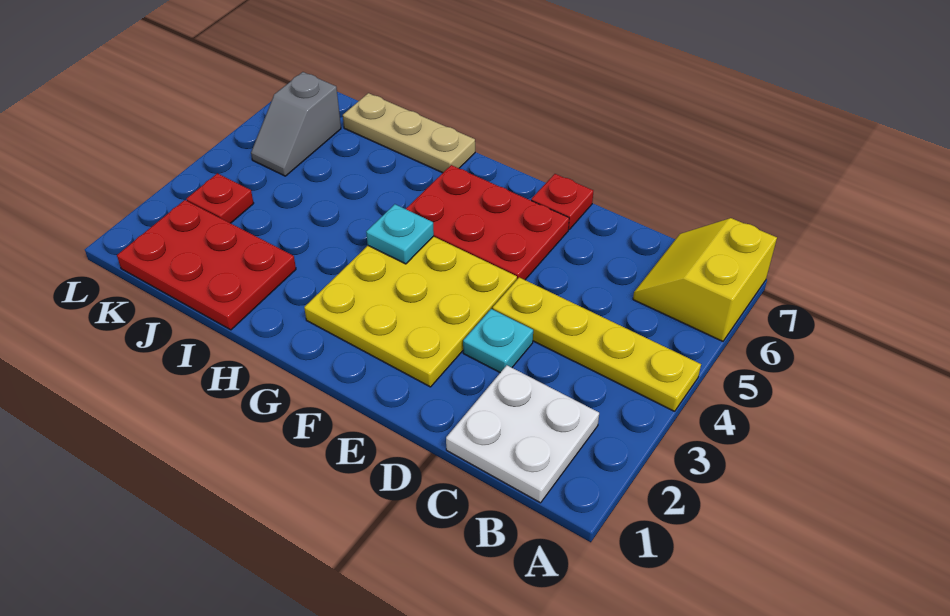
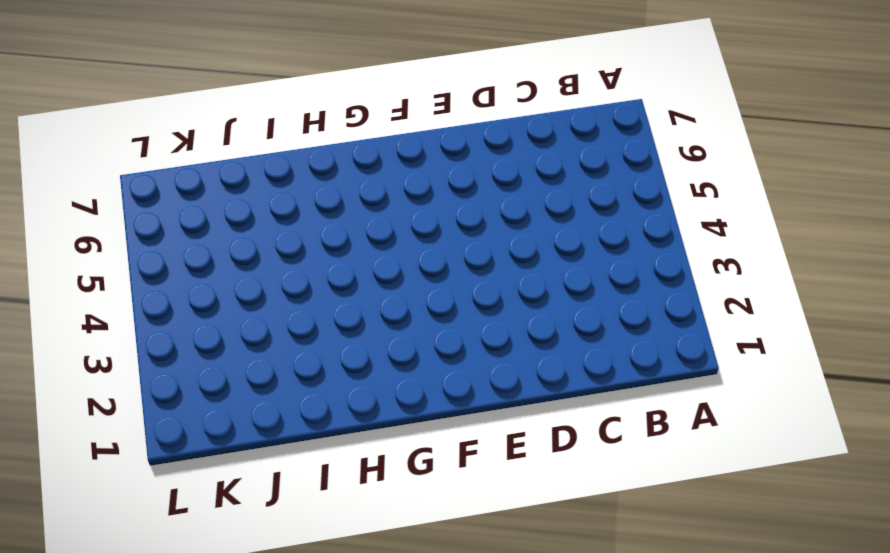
none -> yellow 1x4 plate [492,277,701,411]
none -> yellow 2x2 slope [633,218,777,341]
none -> white 2x2 plate [446,365,599,503]

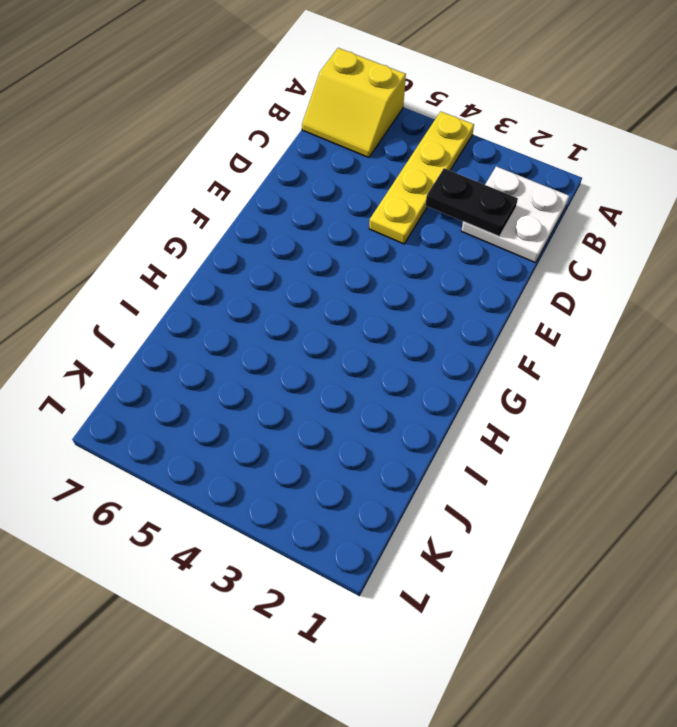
black 1x2 plate [426,168,518,236] -> none
none -> cyan 1x1 plate [463,309,533,373]
none -> yellow 3x3 plate [304,236,517,387]
none -> red 2x3 plate [406,165,569,280]

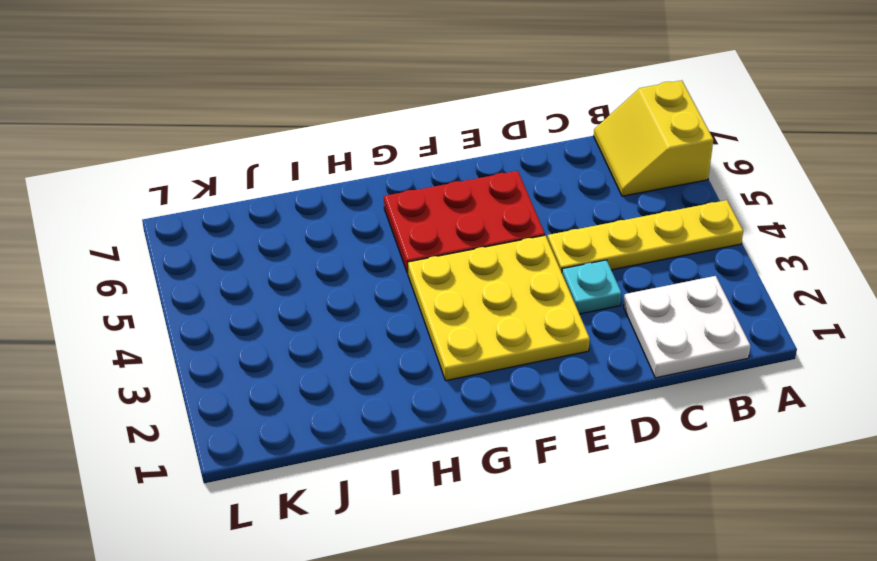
none -> red 1x1 plate [531,174,593,230]
none -> tan 1x3 plate [343,93,475,173]
none -> red 2x3 plate [117,200,296,330]

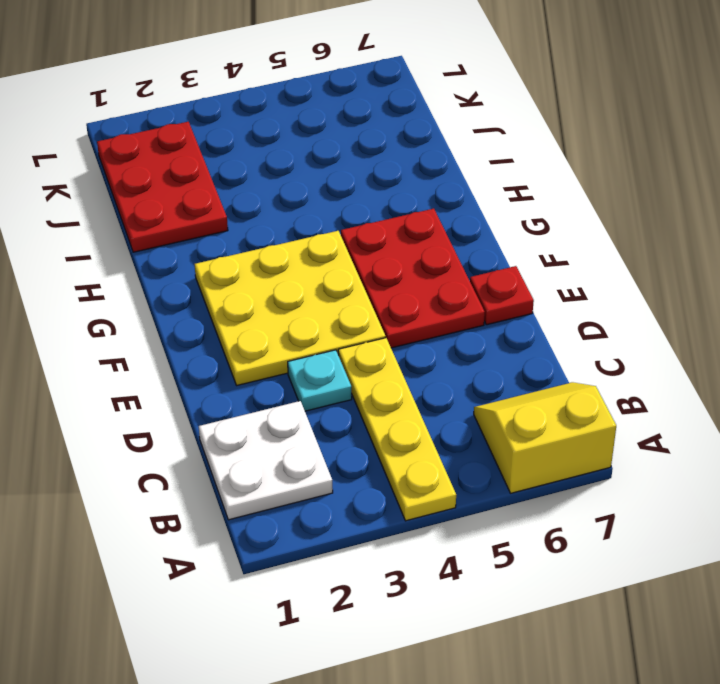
none -> tan 1x3 plate [343,93,475,173]
none -> red 1x1 plate [186,173,254,223]
none -> grey 1x2 slope [251,72,341,176]

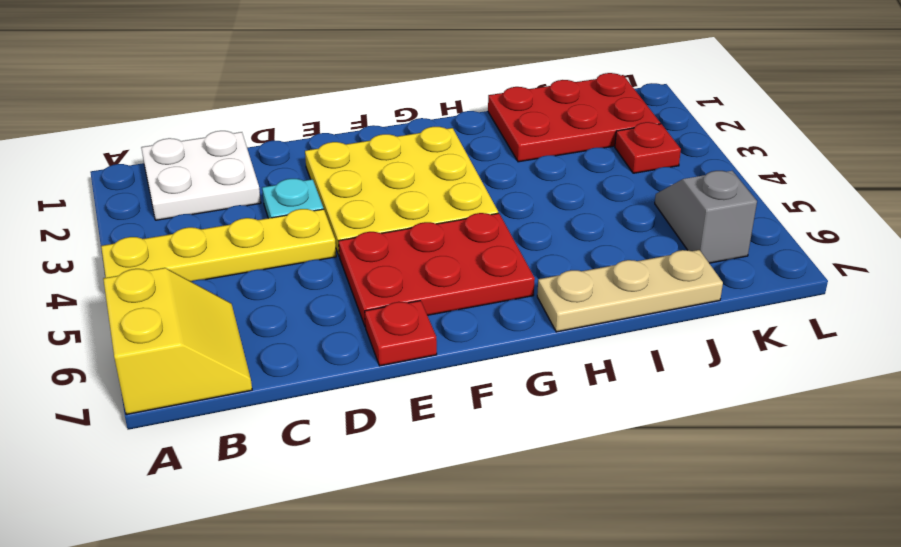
none -> cyan 1x1 plate [366,204,434,264]

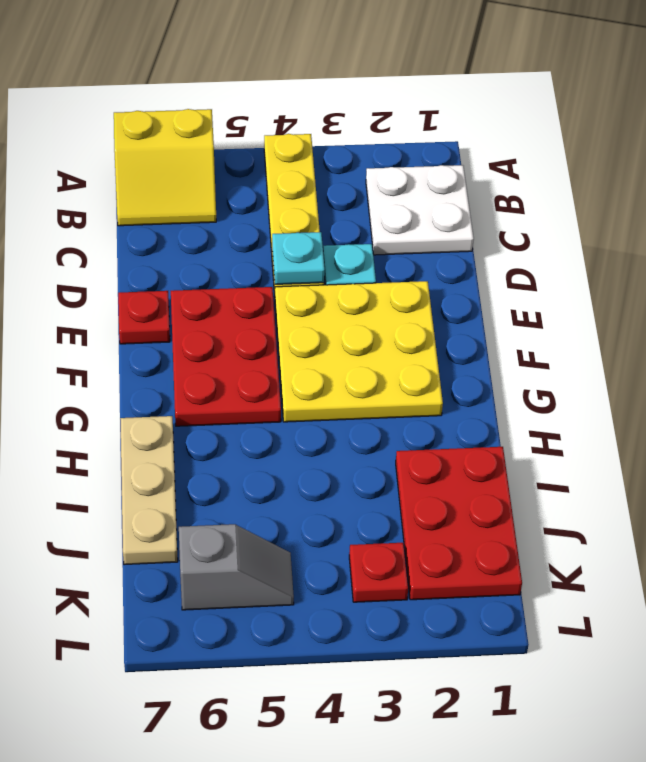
cyan 1x1 plate [272,232,325,284] -> cyan 1x1 plate moved to [366,204,434,264]

